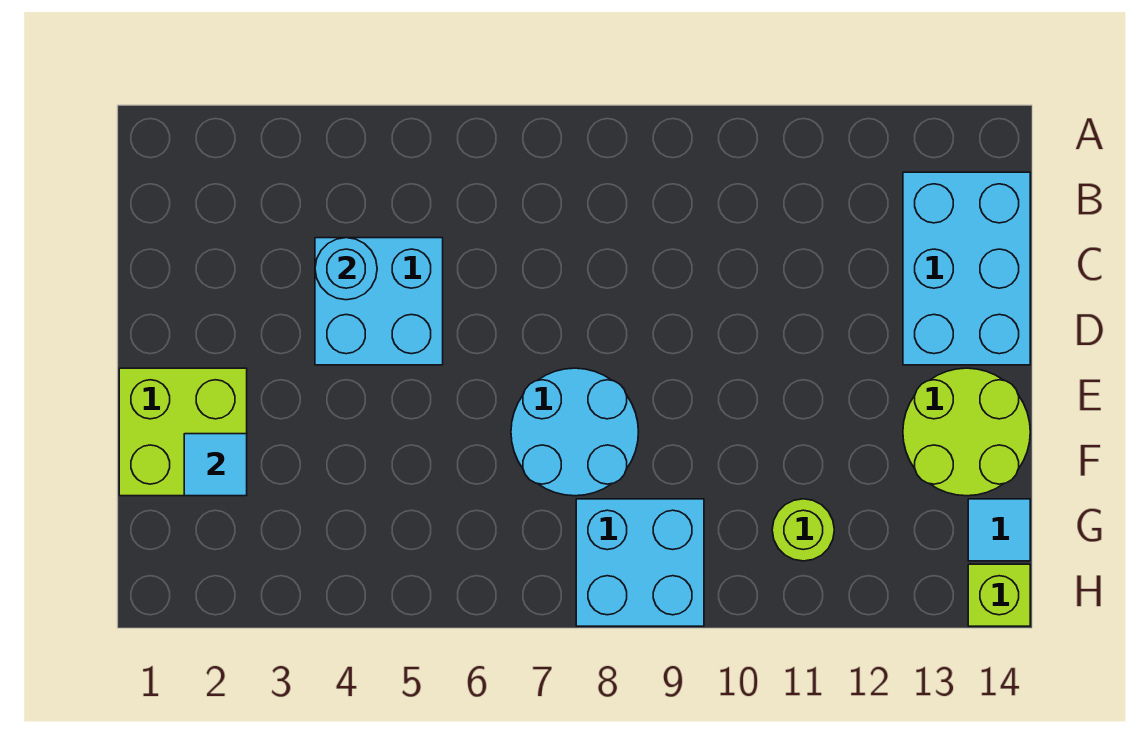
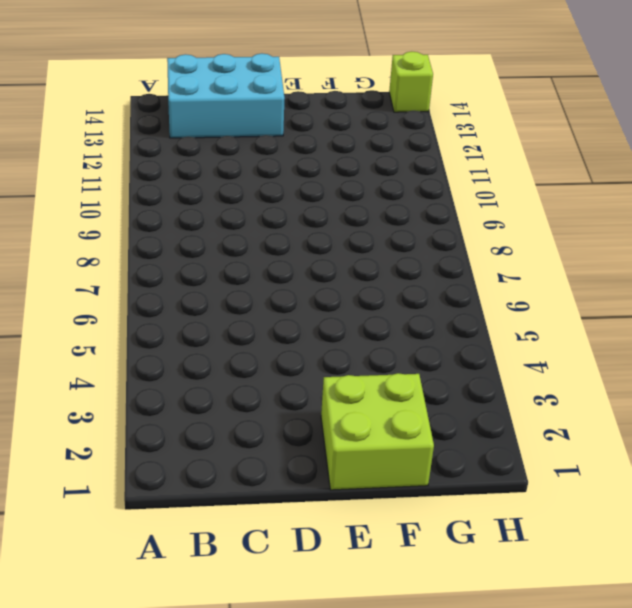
none -> cyan 2x2 brick [315,238,443,365]
none -> cyan 2x2 round brick [511,368,638,496]

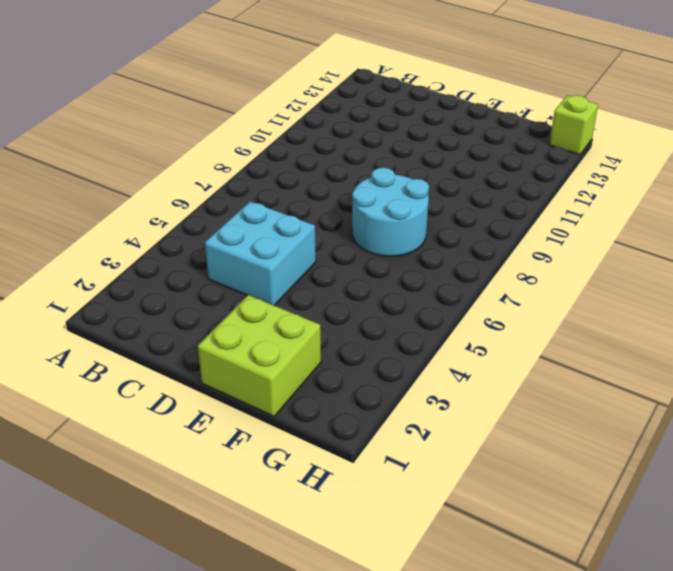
none -> cyan 2x3 brick [903,172,1030,365]
none -> lime 2x2 round brick [903,368,1030,496]

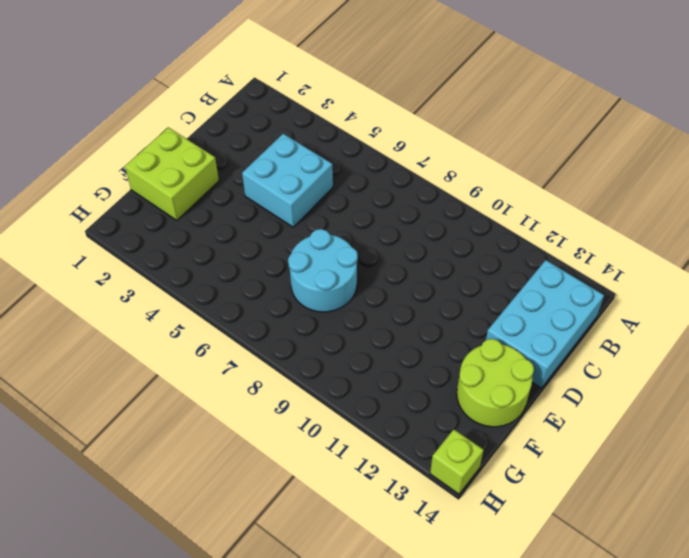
none -> cyan 2x2 brick [576,499,704,626]
none -> lime 1x1 round brick [772,499,834,561]

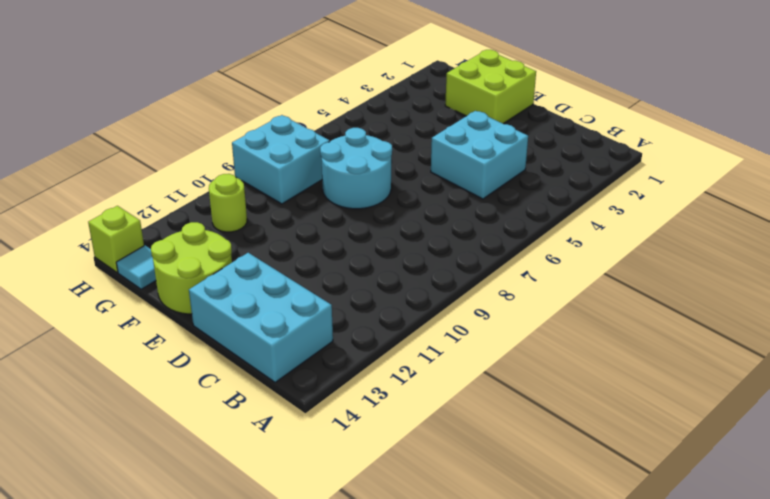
none -> cyan 1x1 round brick [315,238,377,300]
none -> cyan 1x1 tile [184,434,247,496]

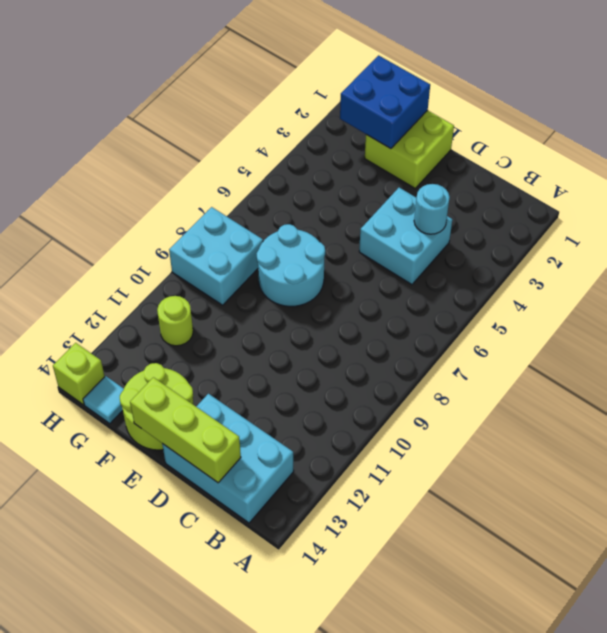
lime 1x3 brick [130,377,241,483] -> none
blue 2x2 brick [340,55,430,149] -> cyan 1x1 tile [184,434,247,496]

